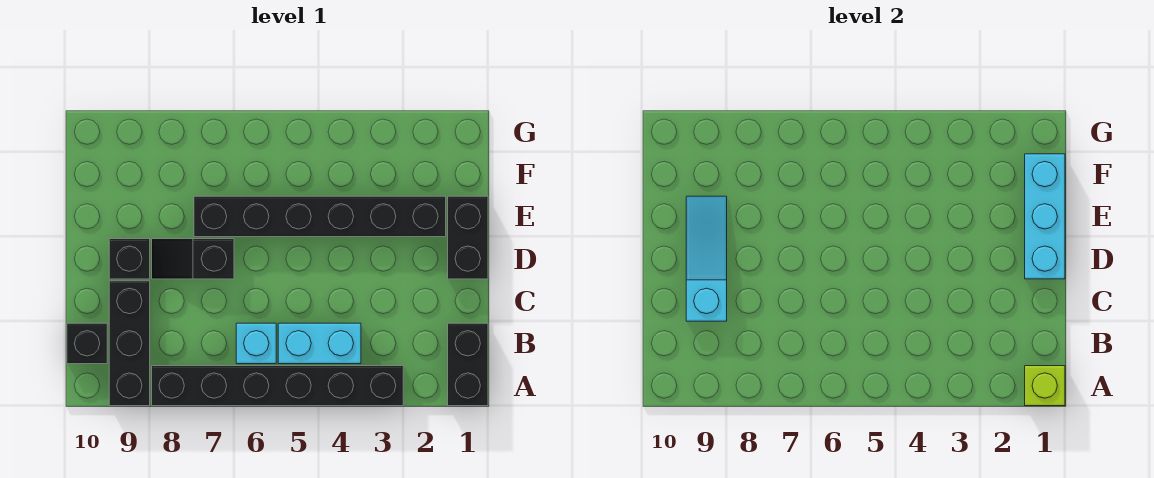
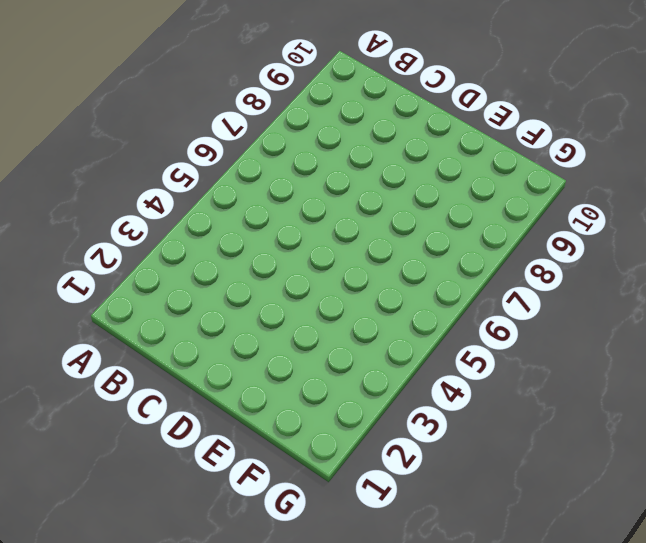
none -> black 1x2 brick [448,323,488,406]
none -> black 1x6 brick [152,366,403,406]
none -> black 1x3 brick [109,281,150,406]

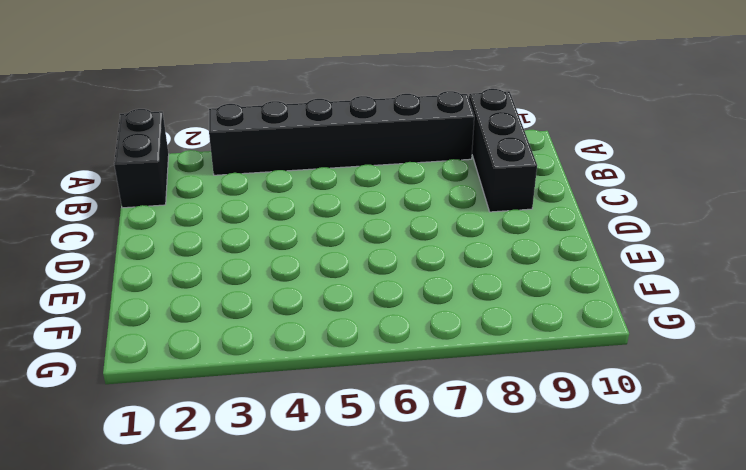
none -> cyan 1x2 brick [278,323,361,364]
none -> cyan 1x1 brick [236,323,276,364]
none -> black 1x1 brick [67,323,107,364]

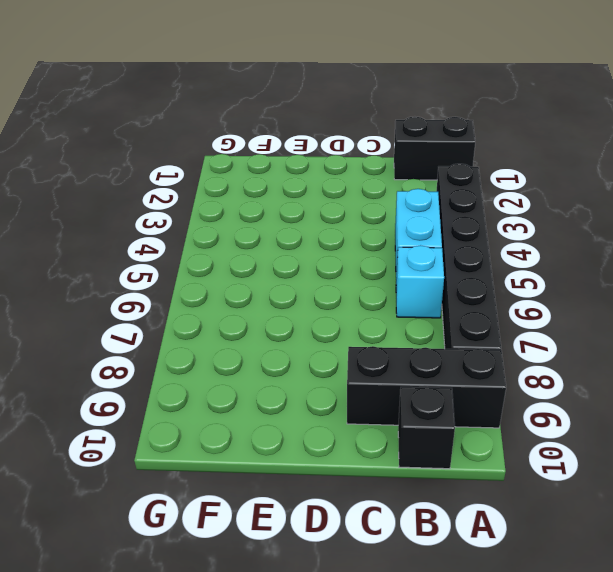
none -> black 1x2 brick [448,196,488,279]
none -> black 1x2 slope [152,239,234,279]
none -> black 1x1 brick [109,239,150,279]

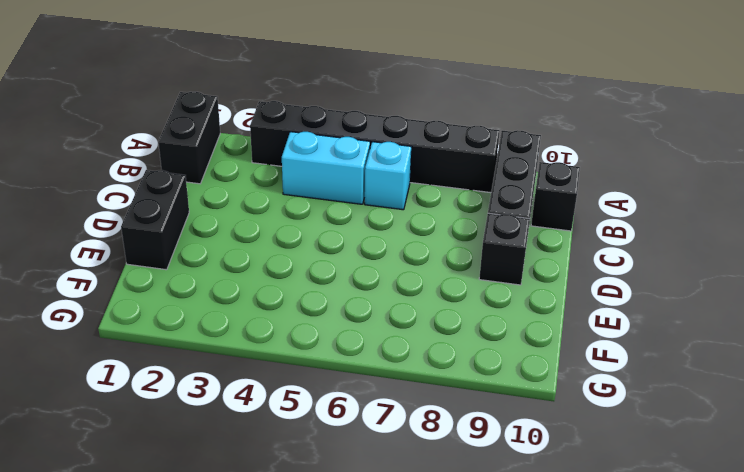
none -> black 1x2 slope [152,239,234,279]
none -> black 1x6 brick [194,196,446,237]
none -> lime 1x1 brick [1025,366,1065,406]

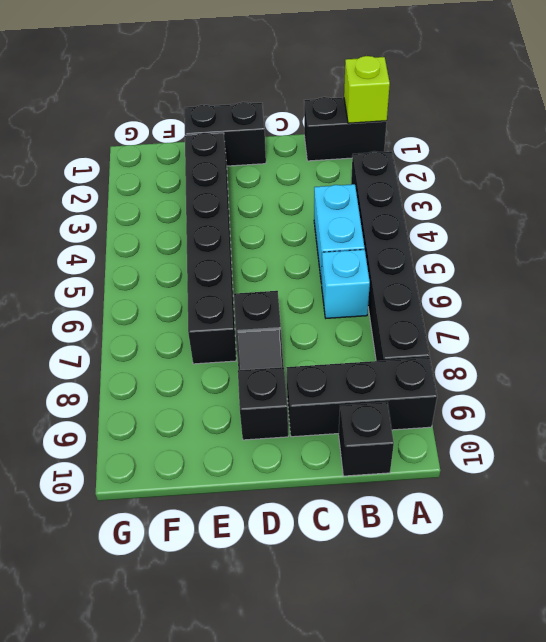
none -> cyan 1x3 slope [686,196,727,321]
none -> cyan 1x3 brick [1025,154,1065,279]

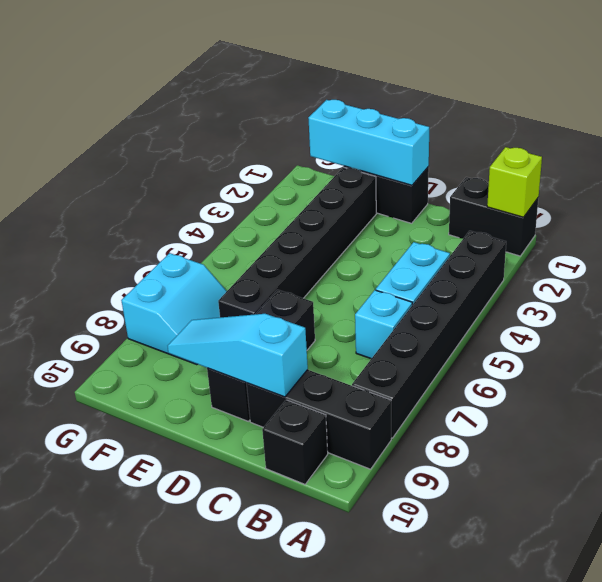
cyan 2x2 slope [121,253,227,365] -> none

